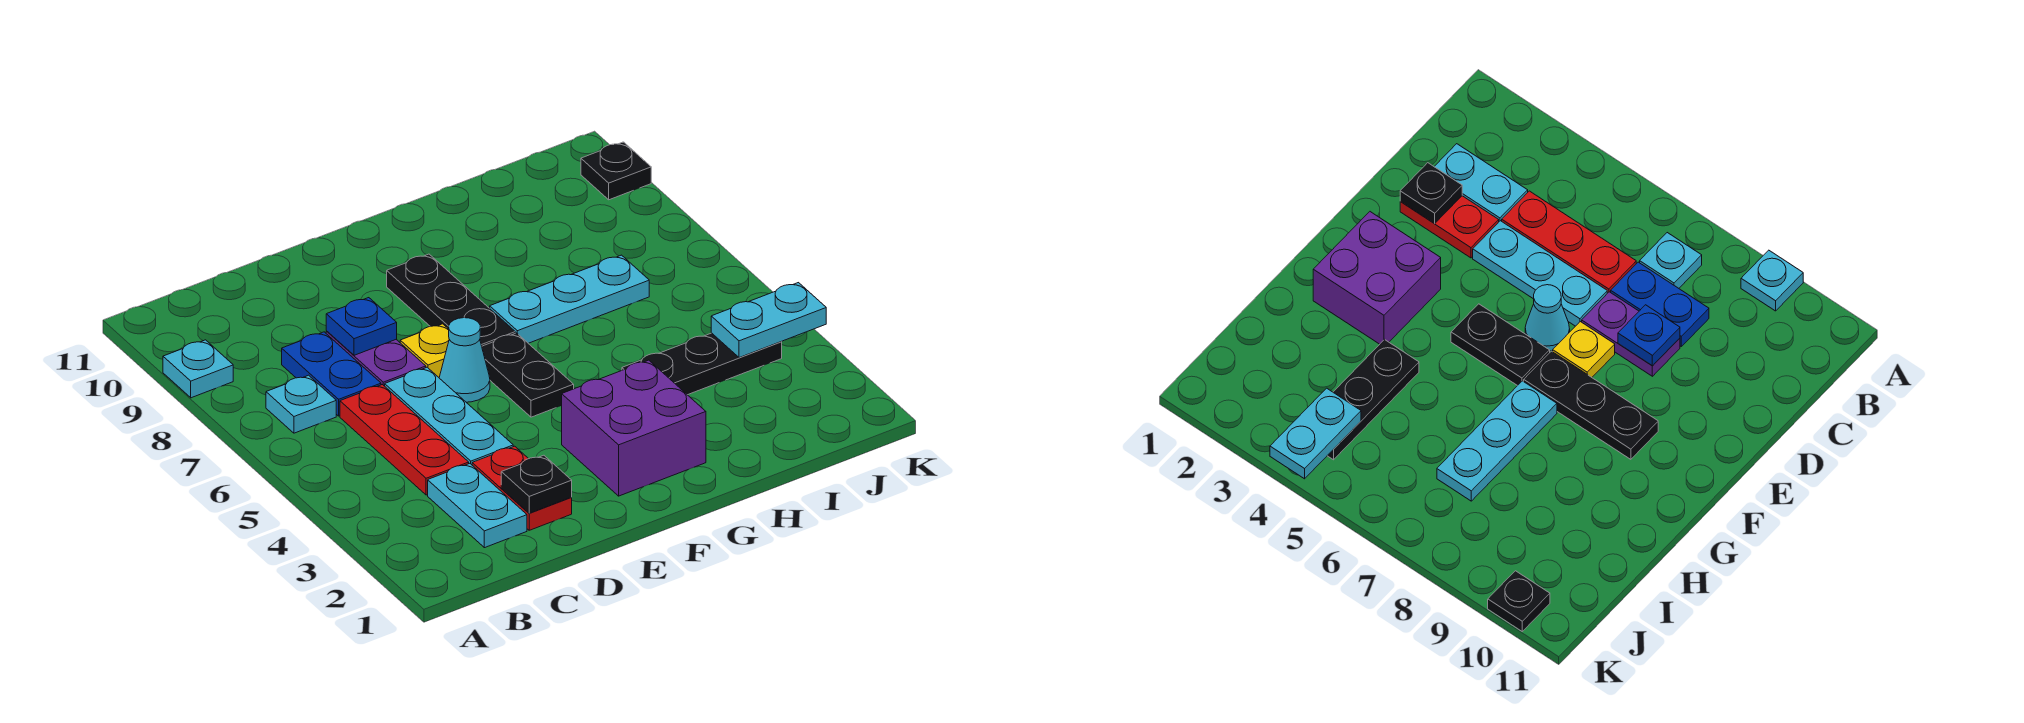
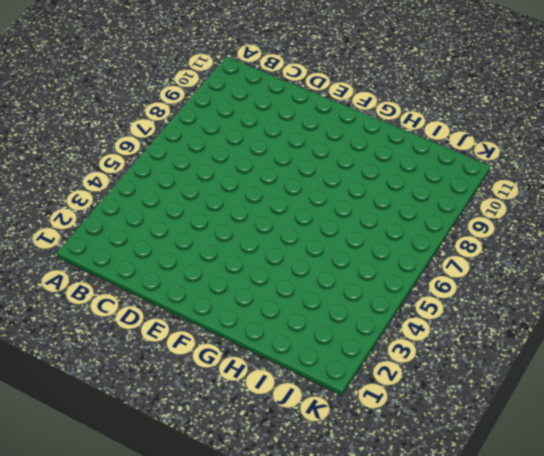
none -> cyan 1x1 plate [163,340,233,398]
none -> cyan 1x1 plate [266,375,336,433]
none -> cyan 1x2 plate [428,464,527,548]

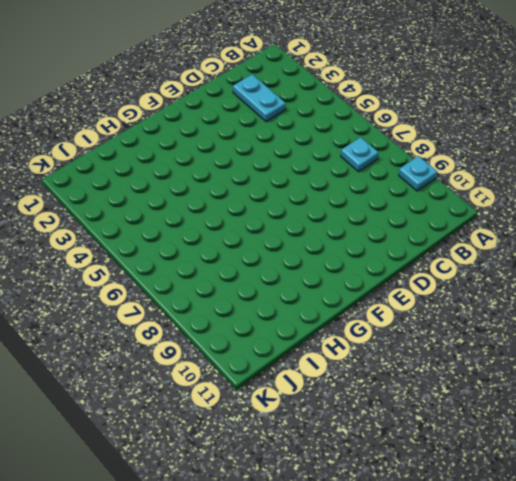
none -> red 1x3 plate [340,385,469,495]
none -> blue 1x2 plate [282,332,381,416]
none -> red 1x2 plate [472,446,572,530]

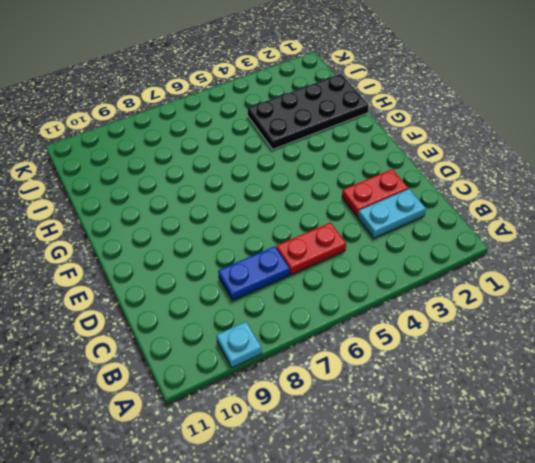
red 1x2 plate [276,223,346,275] -> red 1x3 plate [340,385,469,495]
black 2x4 plate [247,74,369,149] -> black 1x3 plate [622,333,782,395]
none -> cyan 1x1 plate [266,375,336,433]
none -> cyan 1x3 plate [385,367,513,465]
none -> purple 1x2 plate [326,331,426,386]

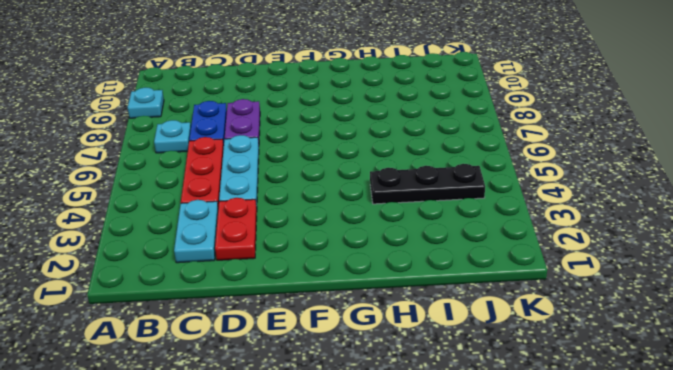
none -> cyan 1x1 cone [439,318,490,402]
none -> yellow 1x1 plate [400,324,449,377]
none -> purple 2x2 brick [562,360,706,496]

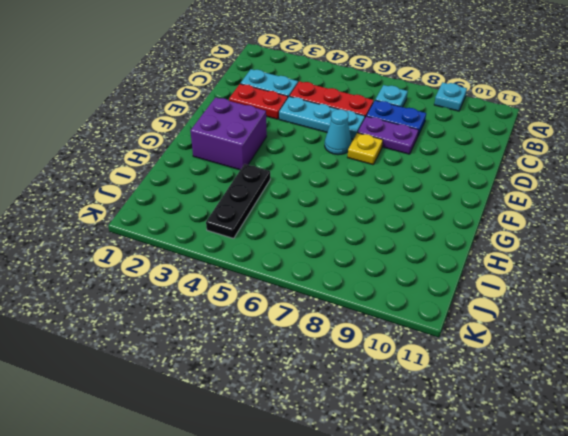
none -> black 1x2 plate [482,333,574,417]
none -> black 1x3 plate [387,254,515,346]
none -> cyan 1x3 plate [490,255,649,343]

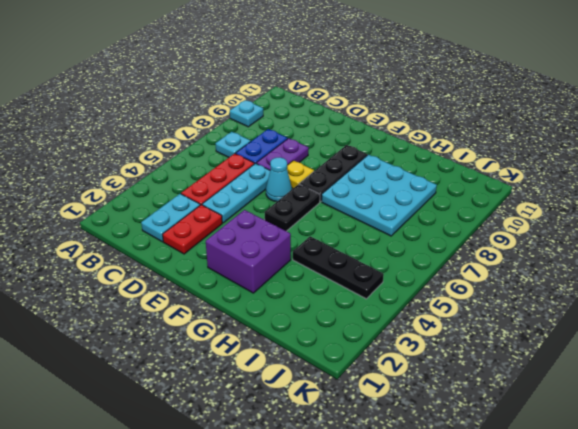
cyan 3x3 plate [322,155,437,236] -> cyan 1x3 plate [490,255,649,343]
none -> black 1x1 plate [581,142,651,200]
none -> black 1x1 plate [501,455,572,513]
none -> blue 1x1 plate [326,298,397,355]

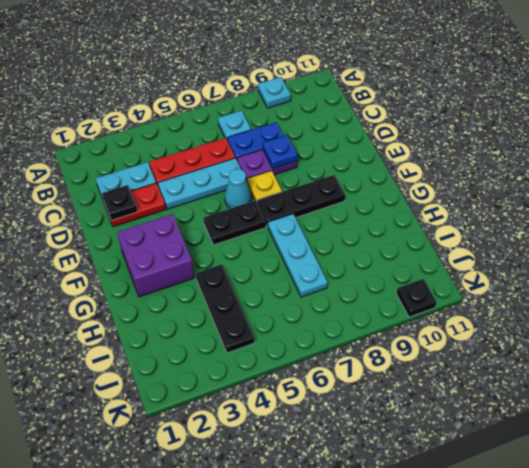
none -> cyan 1x2 plate [711,283,826,358]

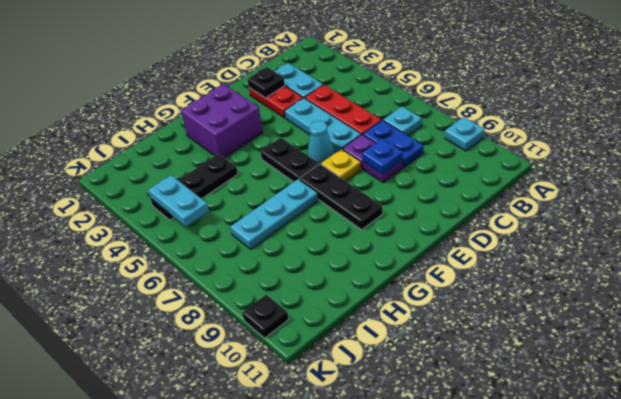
cyan 1x2 plate [148,175,209,227] -> cyan 1x2 plate turned to [711,283,826,358]

